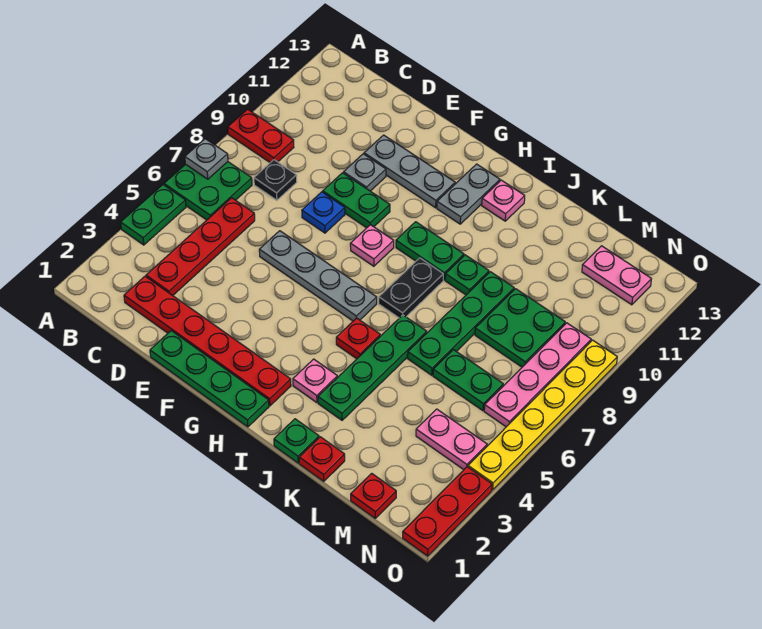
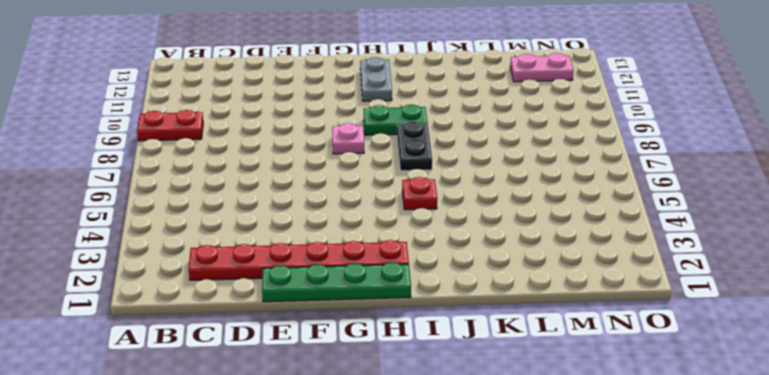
none -> green 1x2 plate [121,185,186,245]
none -> green 2x2 plate [164,162,252,220]
none -> red 1x4 plate [146,198,255,295]
none -> black 1x1 plate [254,160,297,200]

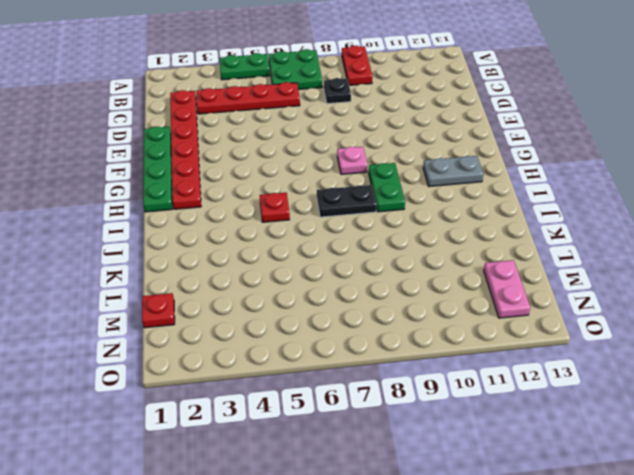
none -> grey 1x4 plate [259,231,377,321]
none -> blue 1x1 plate [302,192,345,233]
none -> green 1x2 plate [323,173,390,228]
none -> grey 1x1 plate [344,154,386,191]

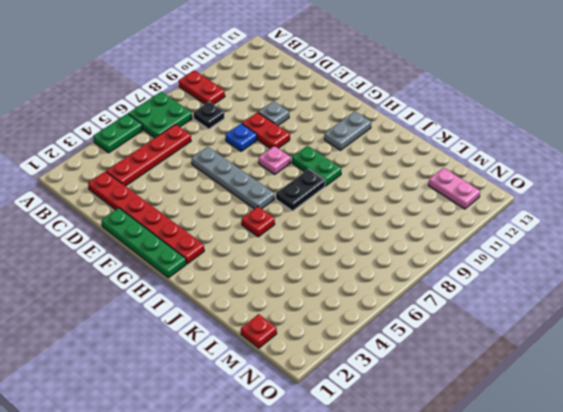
red 1x2 plate [242,112,290,149] -> green 1x2 plate [323,173,390,228]
none -> grey 1x3 plate [364,135,455,208]
none -> pink 1x1 plate [293,359,338,403]
none -> pink 1x1 plate [482,180,525,221]
none -> green 1x1 plate [274,419,319,463]

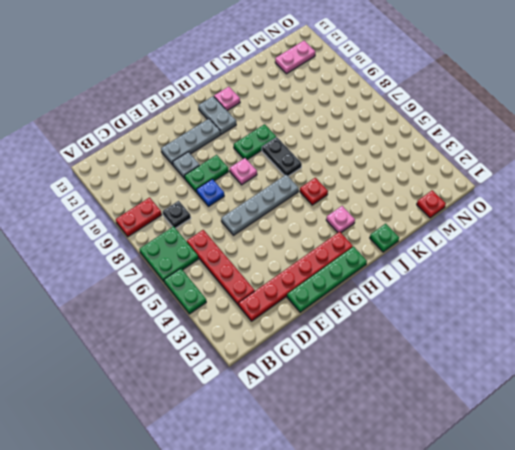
none -> green 1x4 plate [318,315,427,420]
none -> green 1x1 plate [445,255,489,295]
none -> red 1x1 plate [299,437,345,481]
none -> green 1x4 plate [408,272,514,375]

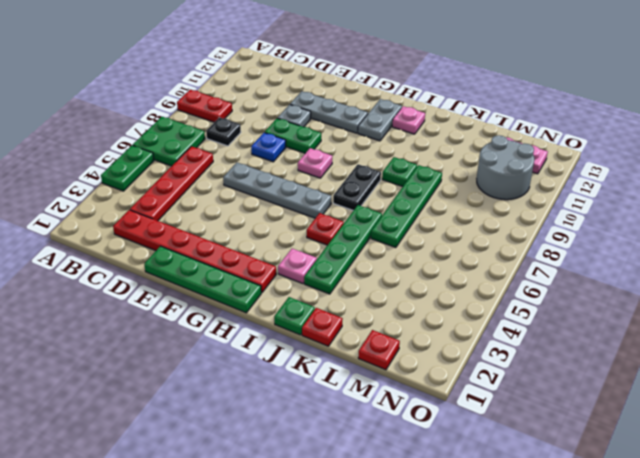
grey 2x2 round brick [477,135,534,200] -> none
none -> green 1x2 plate [396,222,464,280]
none -> green 1x2 plate [433,350,503,411]
none -> green 2x2 plate [475,289,565,367]
none -> pink 1x2 plate [416,409,487,470]

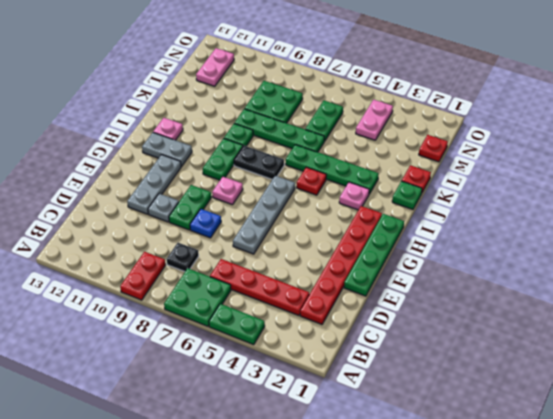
none -> pink 1x4 plate [484,323,591,427]
none -> red 1x3 plate [403,467,492,556]
none -> yellow 1x6 plate [468,340,617,490]
none -> grey 1x1 plate [185,139,228,179]

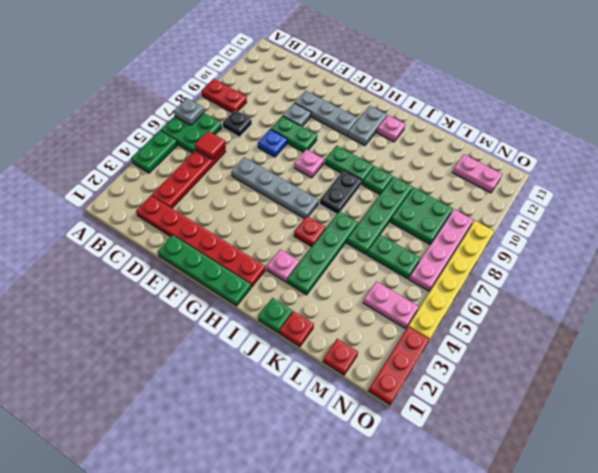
red 1x1 tile [195,131,225,160] -> none

